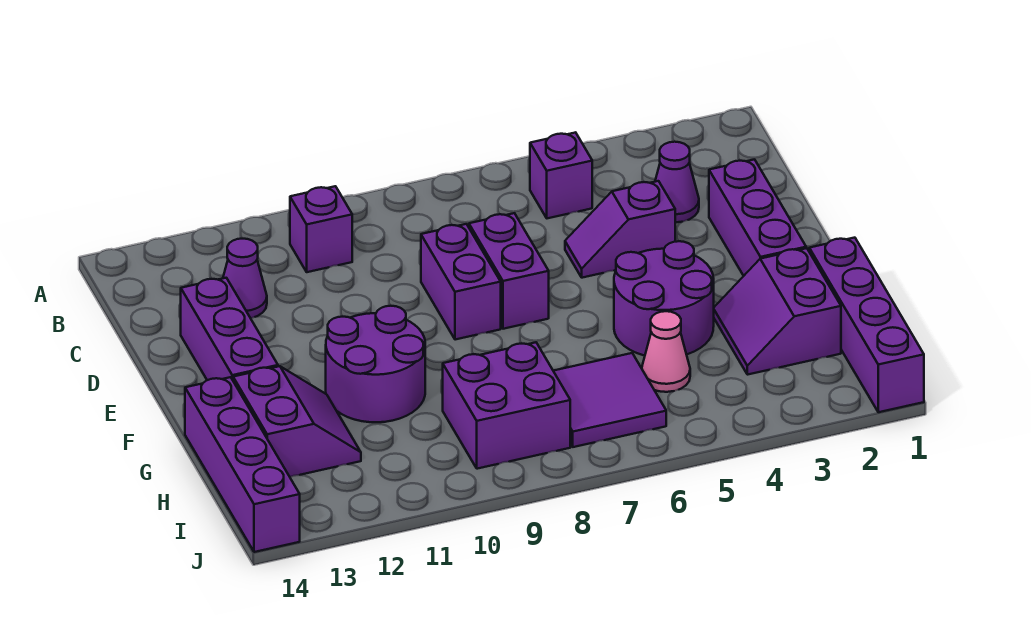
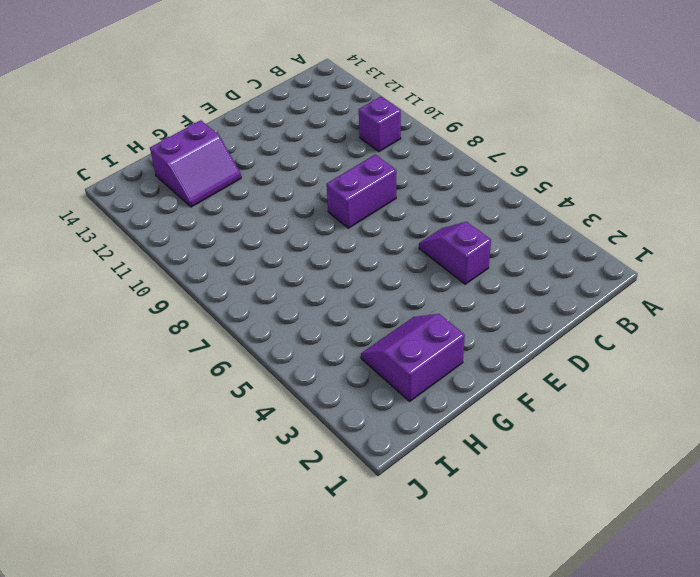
none -> purple 1x1 brick [530,132,592,218]
none -> purple 1x1 cone [655,142,699,223]
none -> purple 1x1 cone [223,239,267,318]

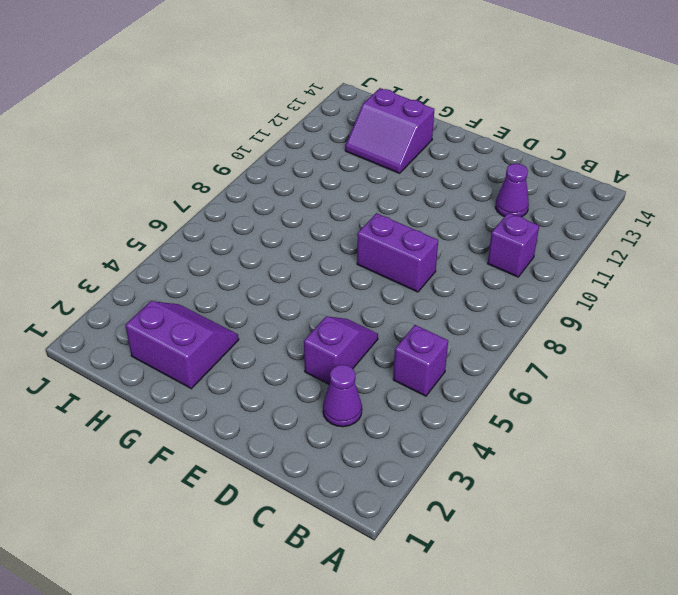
none -> purple 1x3 brick [709,160,806,276]
none -> purple 1x2 brick [469,213,549,329]
none -> purple 1x3 brick [181,278,278,380]

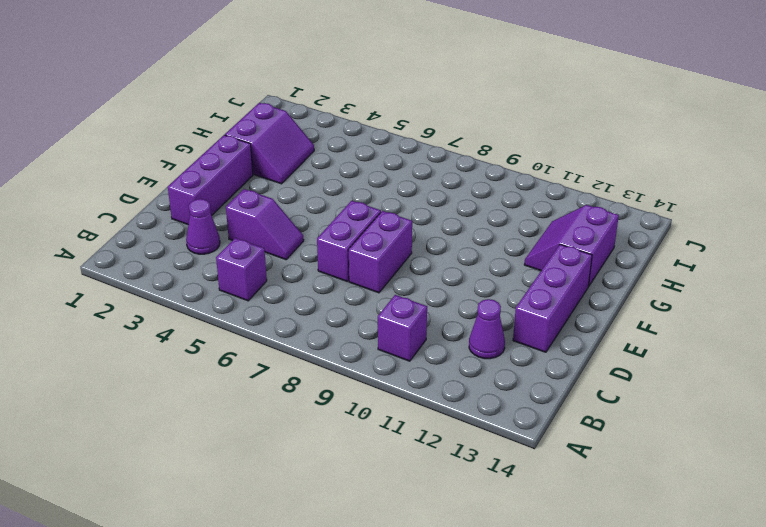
none -> purple 2x2 round brick [614,241,714,356]
none -> purple 2x2 round brick [326,306,425,422]
none -> purple 1x4 brick [809,238,924,412]

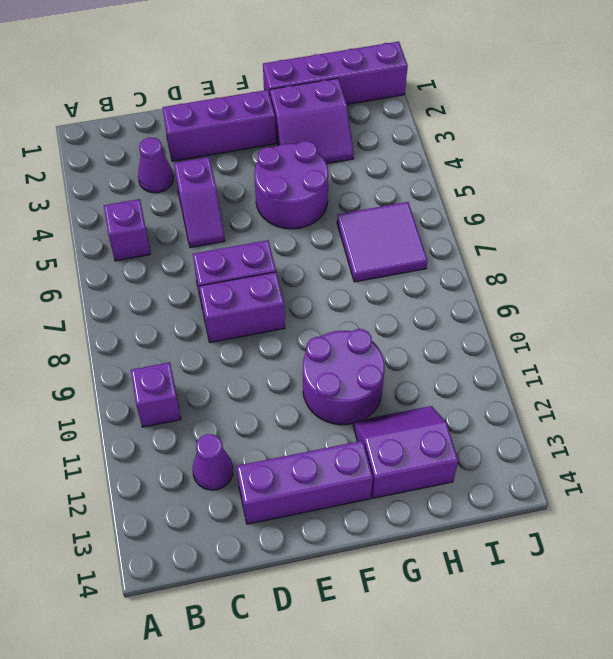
none -> purple 1x4 brick [185,377,300,552]
none -> pink 1x1 cone [642,311,690,392]
none -> purple 2x2 brick [443,342,570,469]

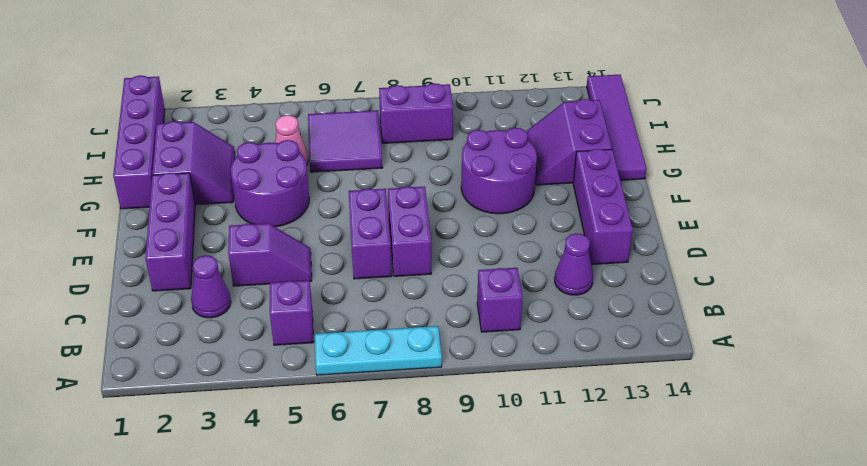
cyan 1x3 plate [315,326,442,375] -> none
purple 1x4 tile [587,75,646,180] -> purple 1x4 brick [185,377,300,552]
purple 1x2 brick [379,83,453,143] -> purple 2x2 brick [443,342,570,469]

